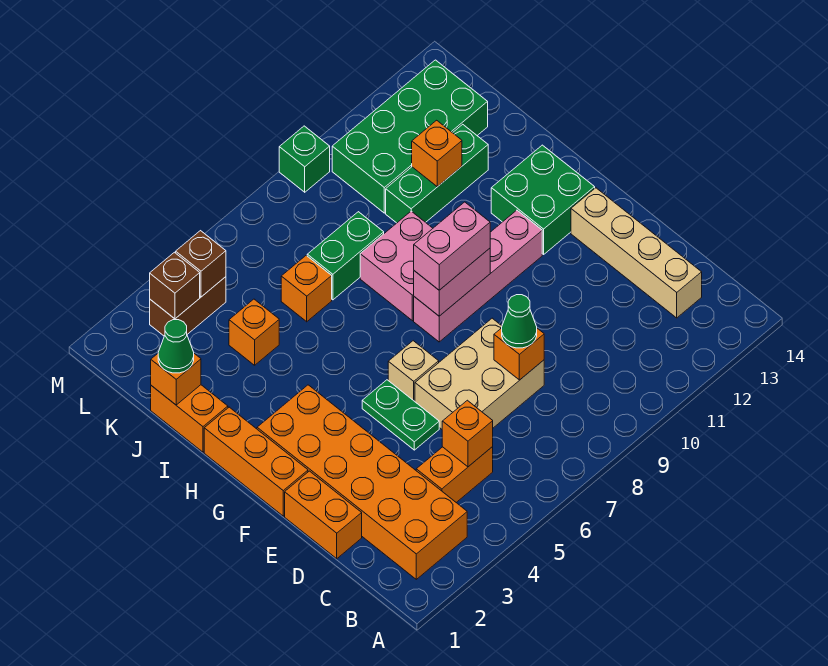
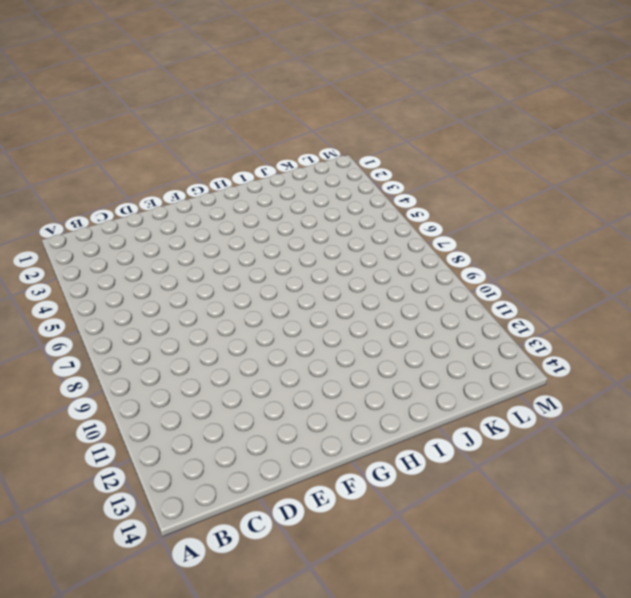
none -> orange 2x6 brick [257,385,467,579]
none -> orange 1x2 brick [416,447,493,503]
none -> tan 1x4 brick [571,188,702,318]

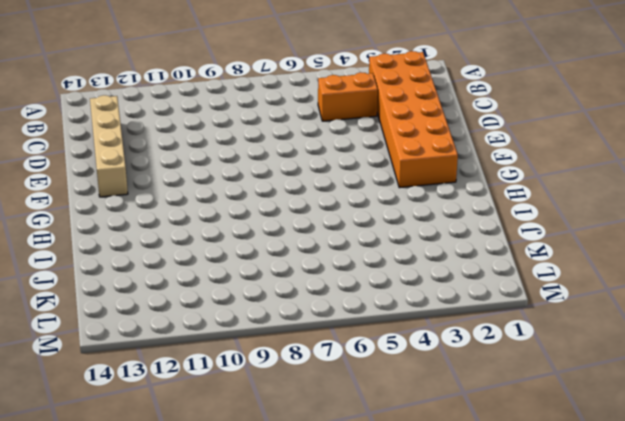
none -> orange 1x2 brick [285,471,362,559]
none -> tan 2x3 brick [415,318,544,429]
none -> green 1x2 plate [362,380,439,450]

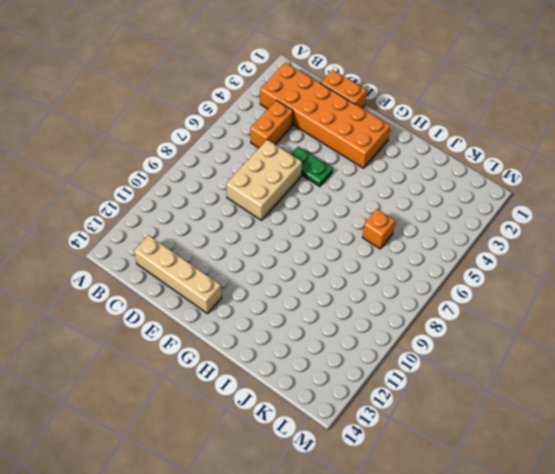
none -> orange 1x3 brick [204,407,308,516]
none -> tan 1x1 brick [388,341,439,401]
none -> pink 1x4 brick [414,210,542,342]

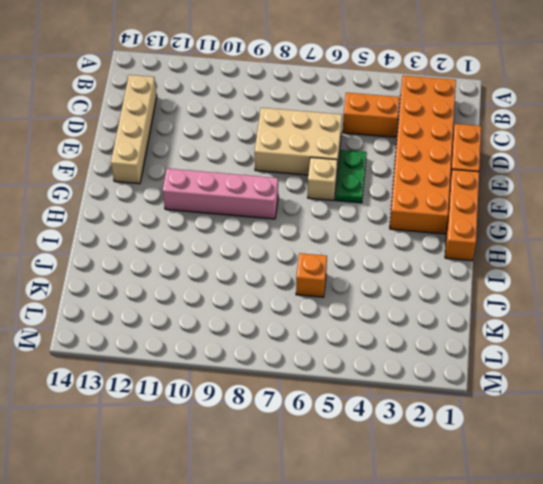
none -> green 2x2 brick [491,145,595,254]
none -> pink 2x2 brick [360,211,433,321]
none -> orange 1x2 brick [151,385,228,452]

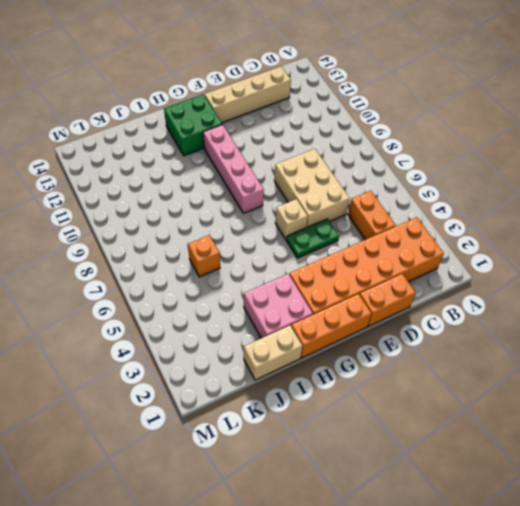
pink 2x2 brick [244,274,313,338] -> pink 2x2 brick moved to [360,211,433,321]
tan 1x2 brick [244,325,302,380] -> orange 1x2 brick [151,385,228,452]
none -> orange 1x1 brick [229,299,279,365]
none -> green 1x2 brick [307,212,384,300]
none -> green 1x3 brick [386,124,488,223]

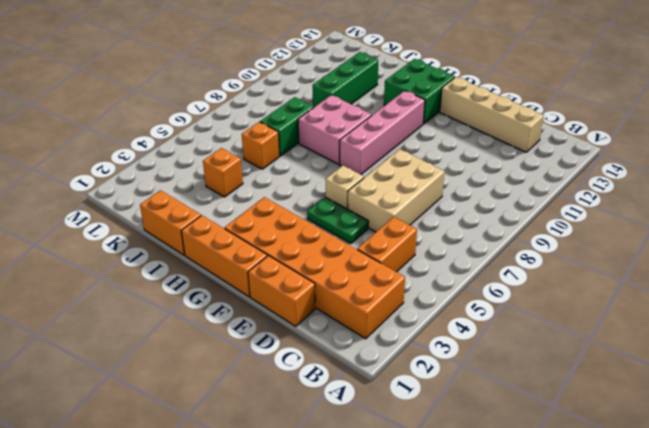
none -> green 2x4 brick [332,60,488,213]
none -> brown 1x2 brick [150,277,226,336]
none -> green 1x1 brick [279,126,330,192]

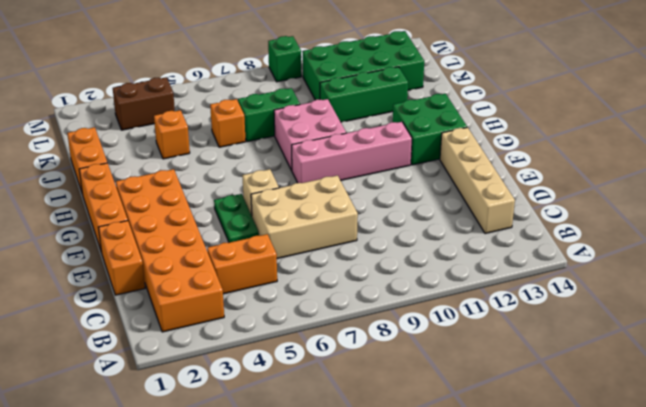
none -> orange 1x1 brick [442,400,493,467]
none -> orange 1x1 brick [494,328,544,380]
none -> pink 1x2 brick [414,248,490,316]

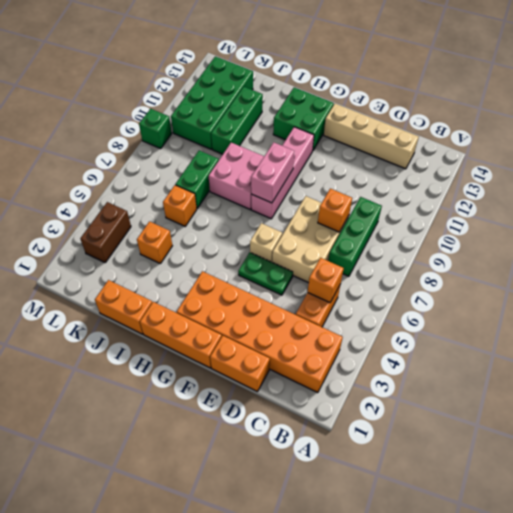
green 1x3 brick [328,197,382,276] -> none
none -> orange 1x1 brick [151,354,201,405]
none -> orange 1x1 brick [412,120,462,187]
none -> brown 1x1 brick [150,252,200,319]

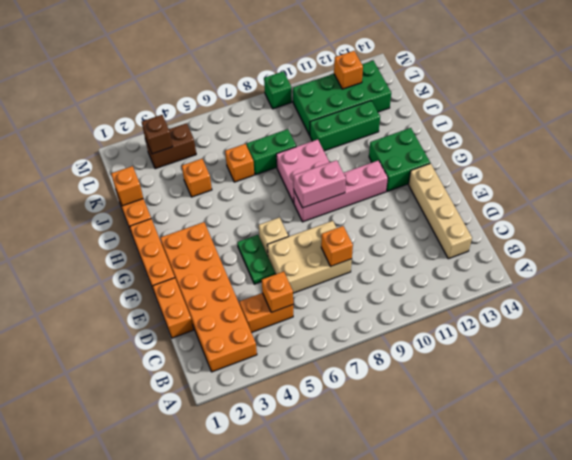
orange 1x1 brick [334,51,363,89] -> orange 1x1 brick moved to [412,120,462,187]
none -> brown 1x1 brick [176,231,226,297]
none -> green 1x1 cone [502,295,537,348]
none -> pink 1x2 brick [414,202,490,290]

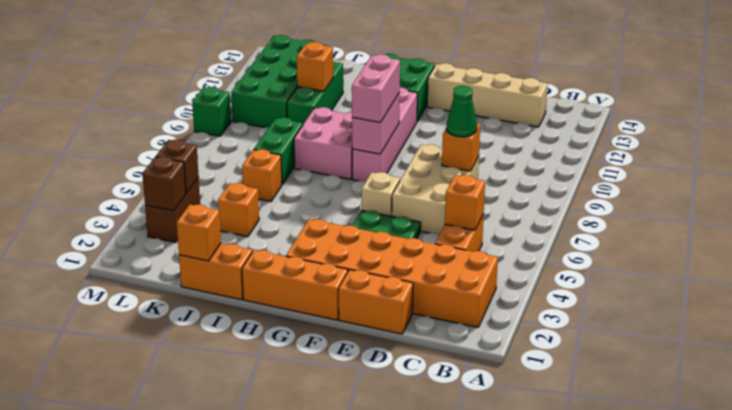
none -> green 1x1 cone [158,320,194,373]

